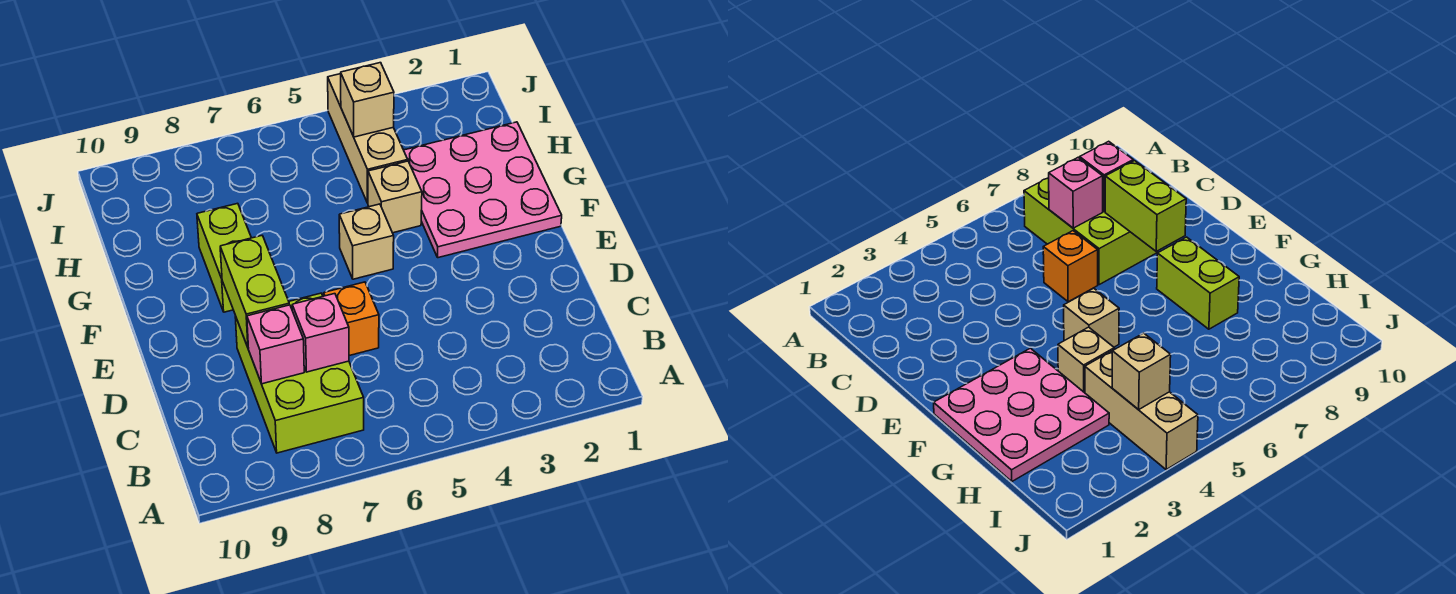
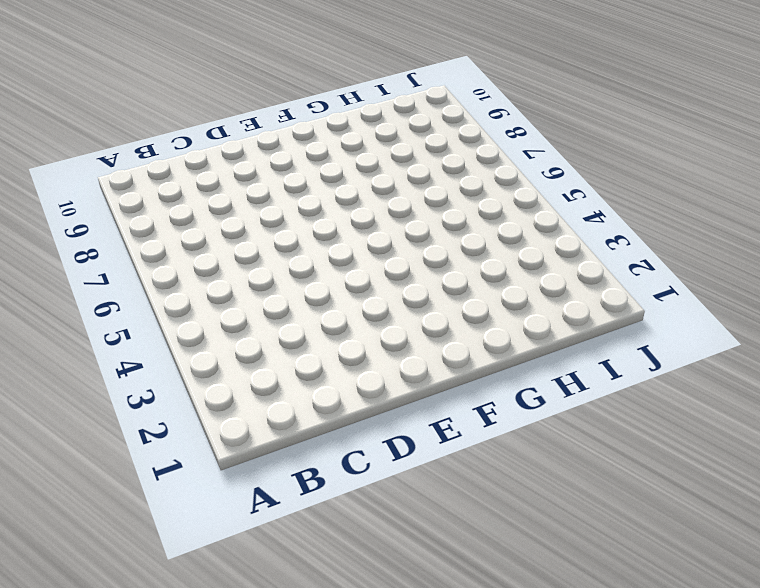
none -> lime 2x3 brick [235,293,364,453]
none -> orange 1x1 brick [324,282,379,356]

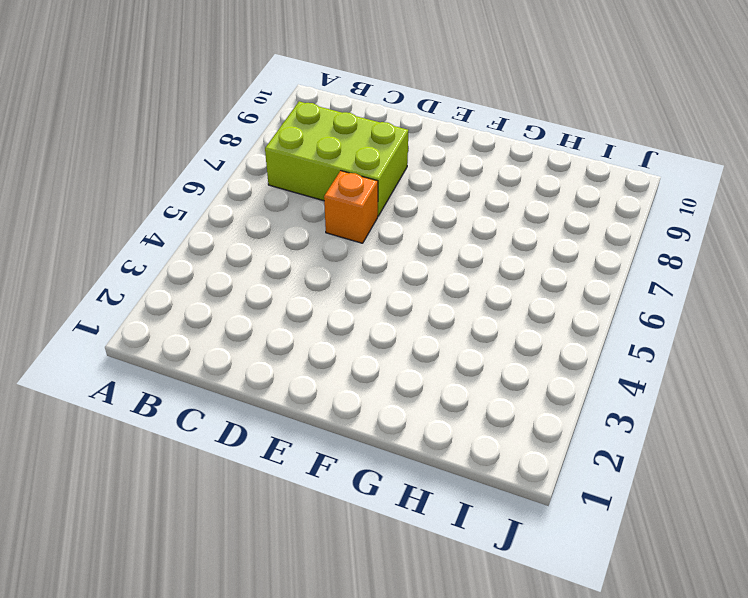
none -> pink 3x3 plate [404,122,562,258]
none -> tan 1x1 brick [339,204,394,279]

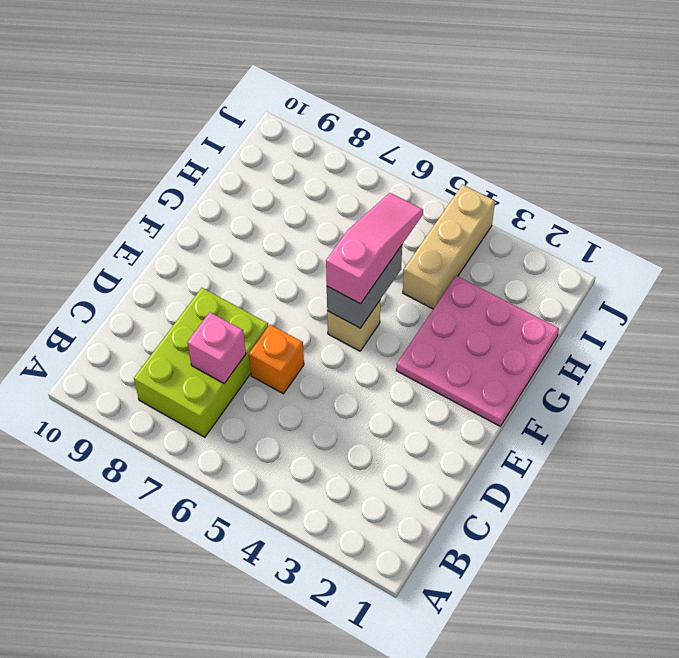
grey 1x2 brick [327,245,402,328] -> none
pink 1x3 slope [326,193,423,304] -> none
none -> lime 1x2 brick [197,203,251,312]
none -> tan 1x1 brick [368,161,422,233]

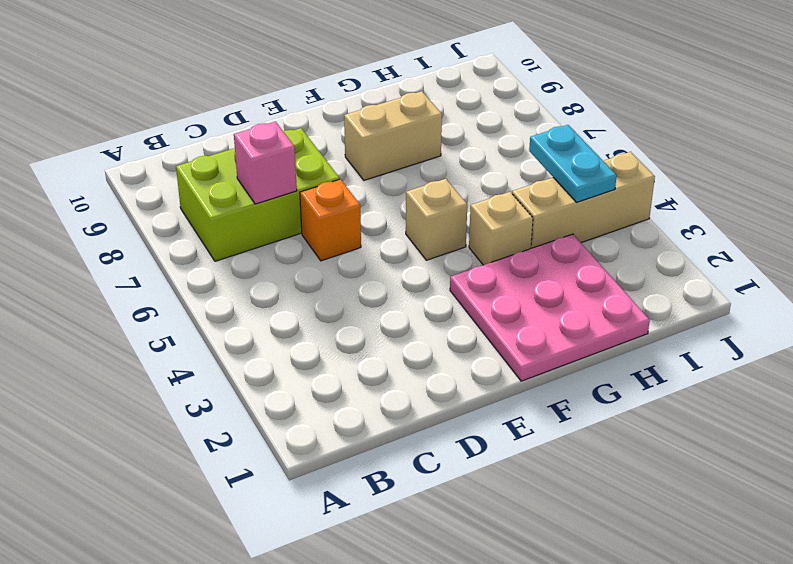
tan 1x2 brick [344,91,442,180] -> lime 1x2 brick [197,203,251,312]
cyan 1x2 plate [529,125,617,202] -> tan 1x1 brick [341,63,394,137]
none -> pink 1x1 brick [247,305,304,384]
none -> lime 1x2 brick [220,236,289,347]

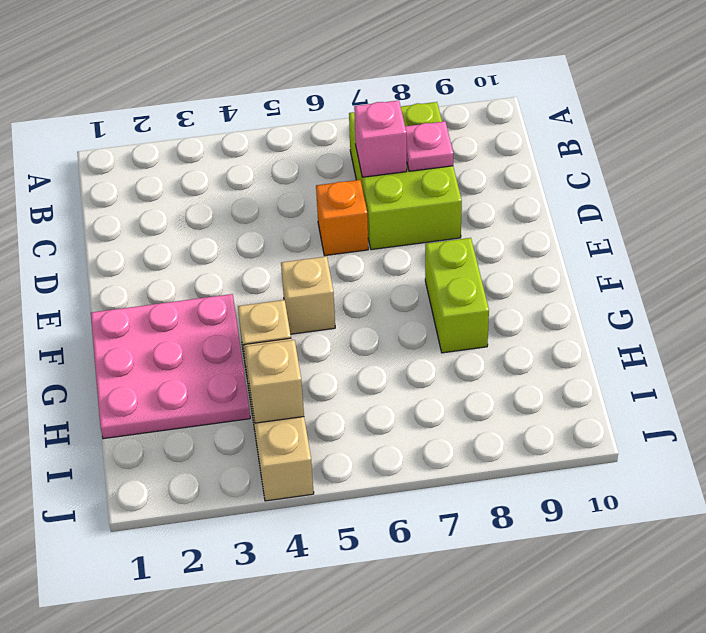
pink 1x1 plate [405,121,453,171] -> pink 1x1 brick [247,305,304,384]
none -> lime 1x2 brick [220,236,289,347]

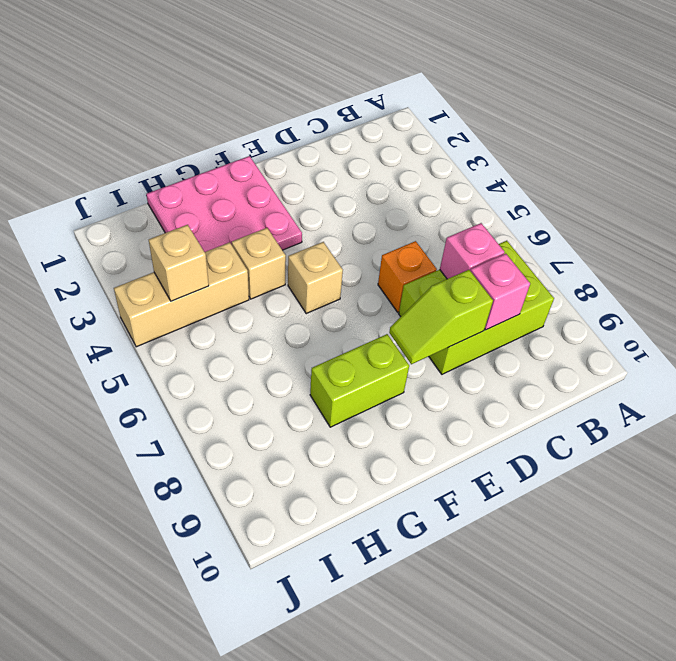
lime 1x2 slope [389,270,493,364] -> lime 1x2 brick [220,236,289,347]

